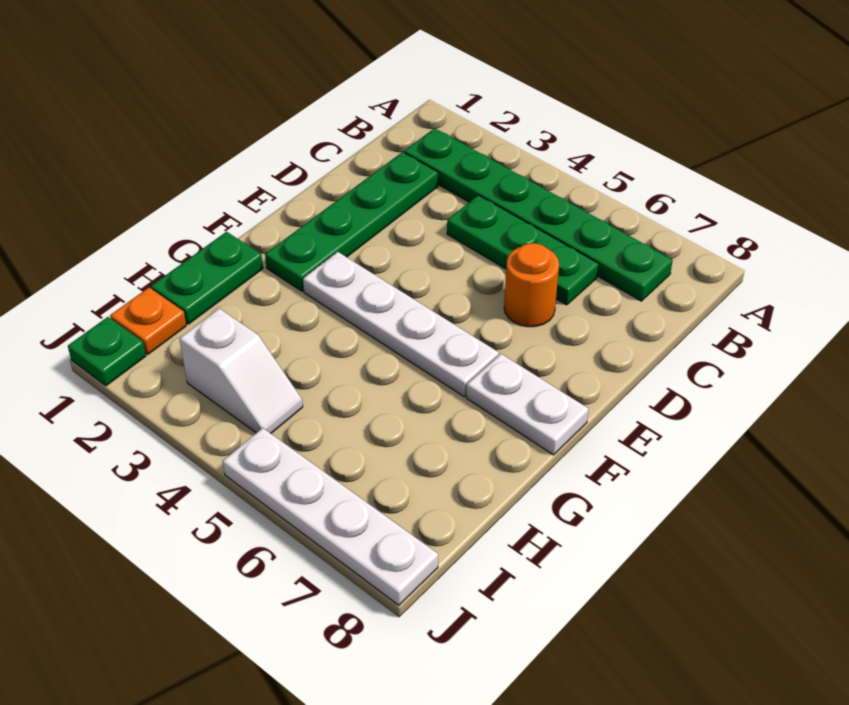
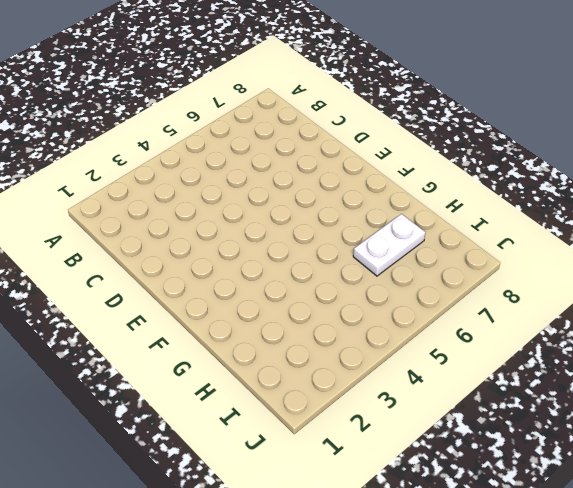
white 1x2 plate [353,214,425,276] -> white 1x2 plate moved to [466,354,589,455]
none -> green 1x6 plate [404,128,673,301]
none -> green 1x4 plate [265,152,438,291]

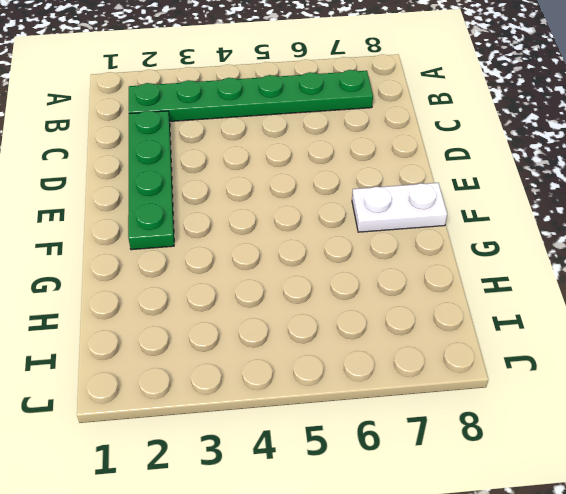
none -> green 1x3 plate [447,195,599,305]
none -> orange 1x1 round brick [504,243,559,327]

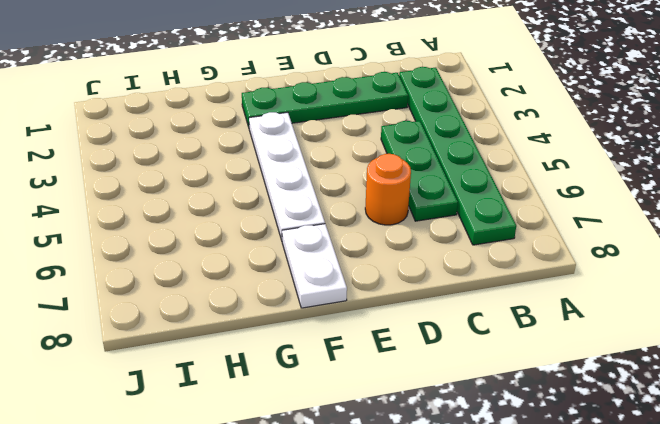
none -> green 1x2 plate [151,232,263,324]
none -> orange 1x1 plate [110,288,186,354]

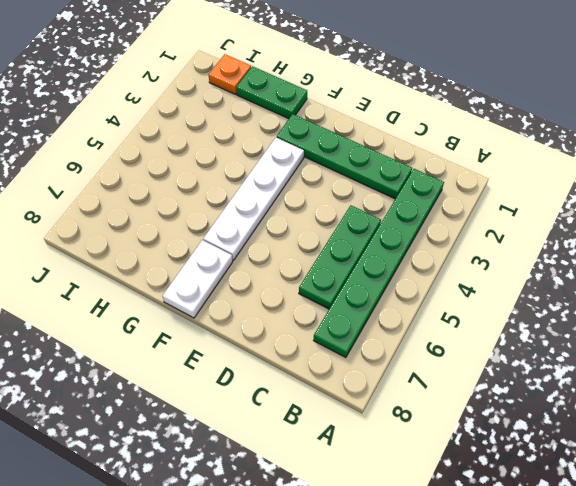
none -> orange 1x1 round brick [504,243,559,327]
none -> white 1x2 slope [179,308,303,433]

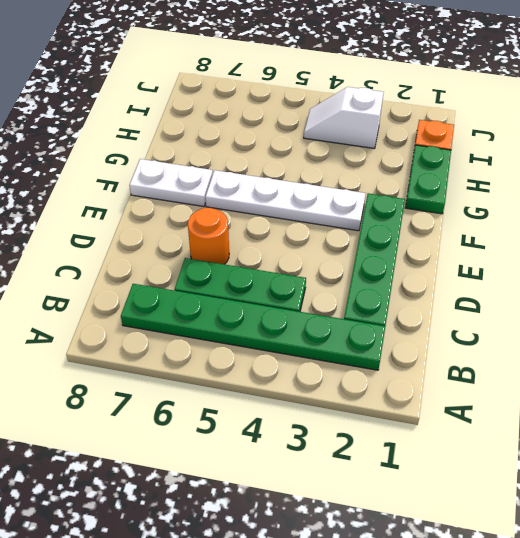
none -> green 1x1 plate [68,317,146,386]
none -> white 1x4 plate [223,428,438,605]

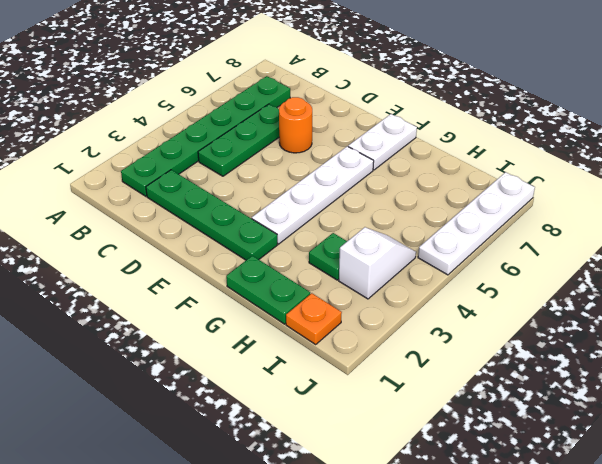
green 1x1 plate [309,233,347,280] -> green 1x1 plate moved to [68,317,146,386]

